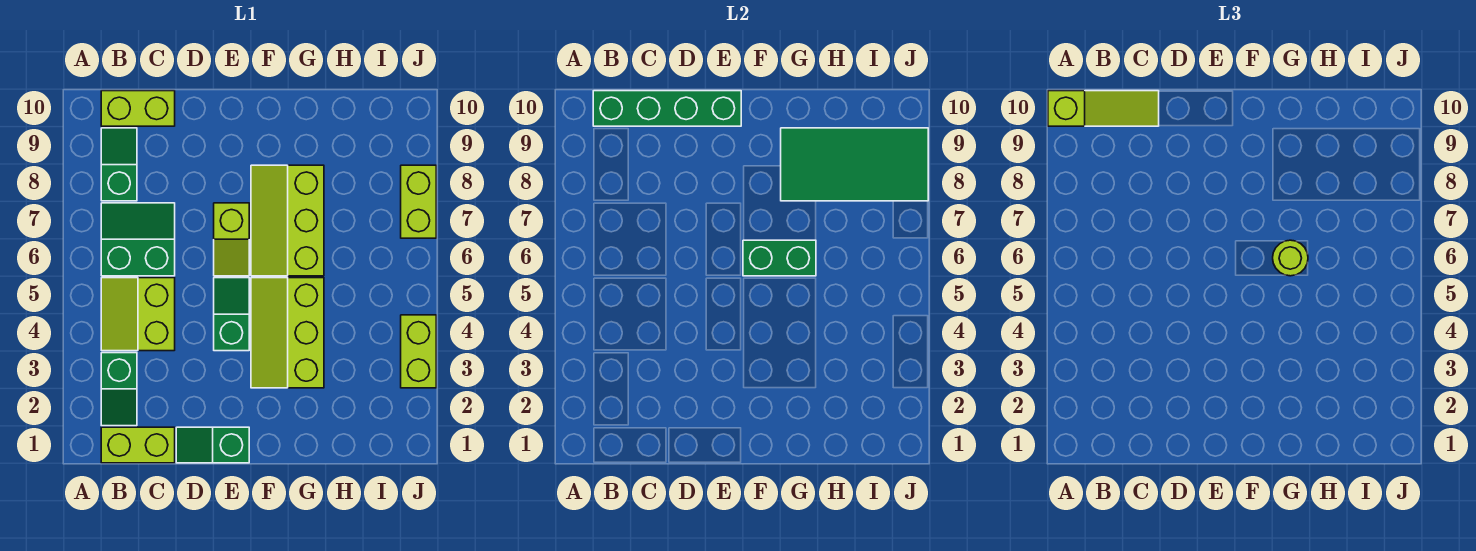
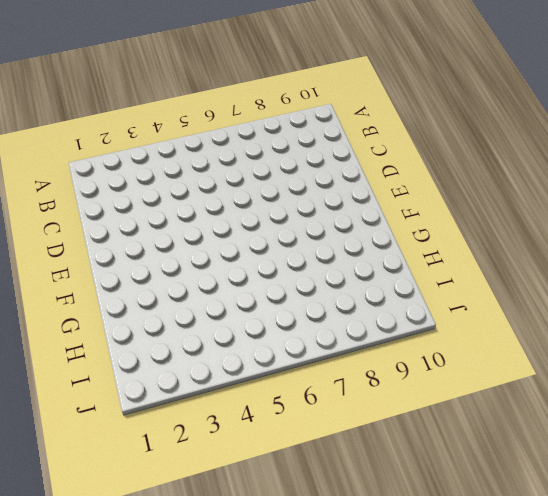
none -> lime 1x2 brick [101,427,175,463]
none -> green 1x2 slope [101,353,137,426]
none -> lime 2x2 slope [101,278,175,351]

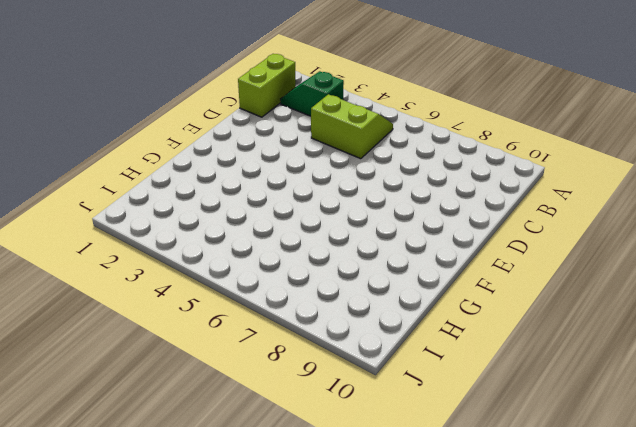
none -> green 2x2 slope [101,203,175,276]
none -> green 1x2 slope [101,128,137,201]
none -> lime 1x2 brick [101,91,175,126]

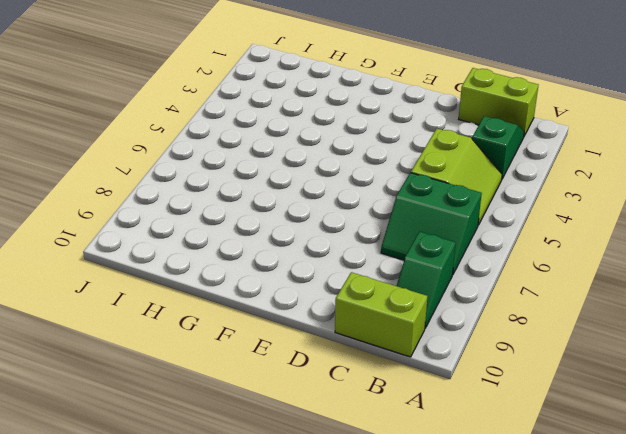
none -> green 1x2 slope [176,427,249,463]
none -> green 1x2 slope [214,278,249,351]
none -> lime 1x2 slope [214,203,249,276]

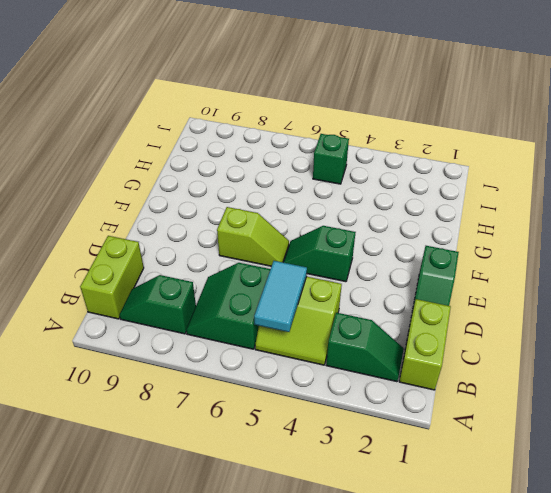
cyan 1x2 tile [254,261,307,332] -> none
green 1x1 brick [313,134,349,184] -> none
none -> lime 2x3 slope [251,278,324,388]
none -> lime 2x3 slope [251,165,324,276]
none -> lime 1x2 brick [401,315,436,388]

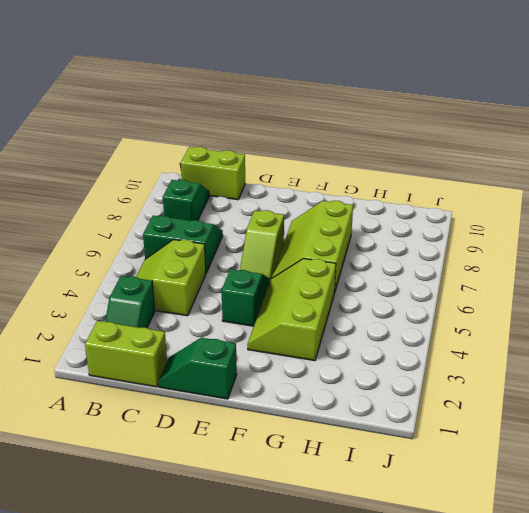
none -> lime 1x2 brick [401,315,436,388]
none -> lime 1x2 brick [401,165,436,238]
none -> green 1x4 brick [593,91,741,126]

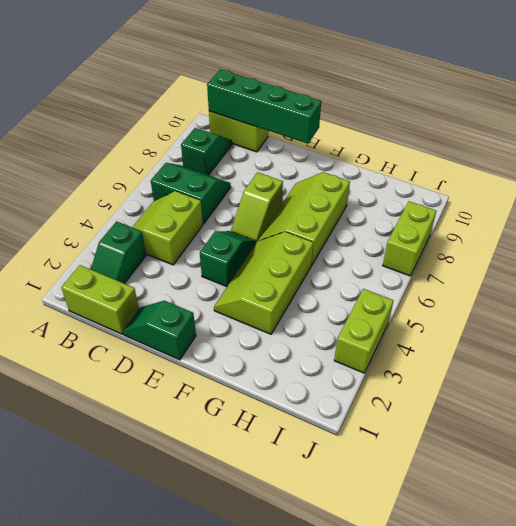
none -> green 1x2 brick [743,240,816,276]
none -> green 2x4 tile [781,128,928,201]
none -> lime 1x3 slope [1048,91,1159,126]

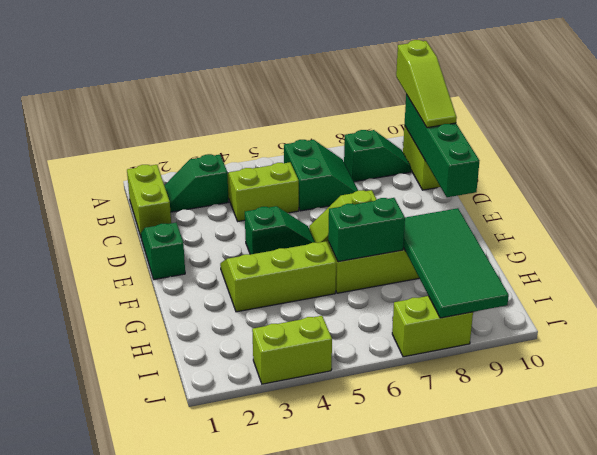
green 1x2 brick [328,198,405,262] -> green 1x2 brick turned to [743,240,816,276]
none -> lime 1x1 round brick [1273,240,1308,276]

